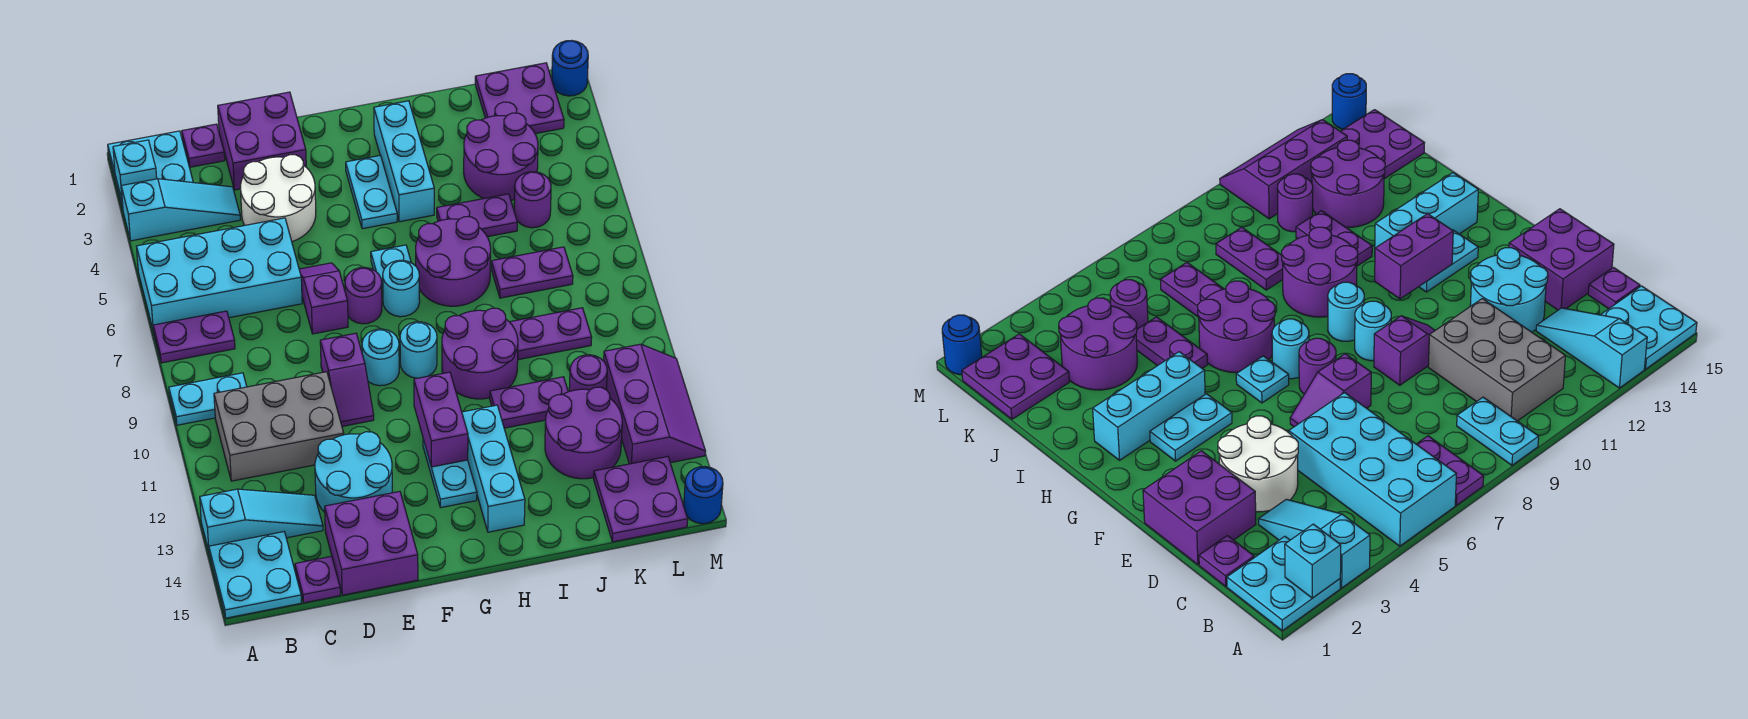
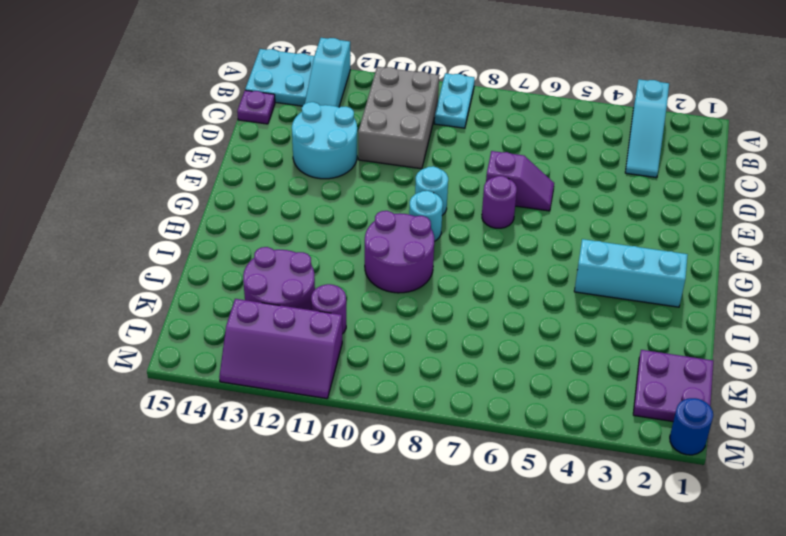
none -> cyan 2x2 plate [108,131,193,209]
none -> cyan 2x4 brick [137,218,302,332]
none -> purple 1x2 plate [153,311,235,363]
none -> purple 1x1 plate [182,124,225,167]

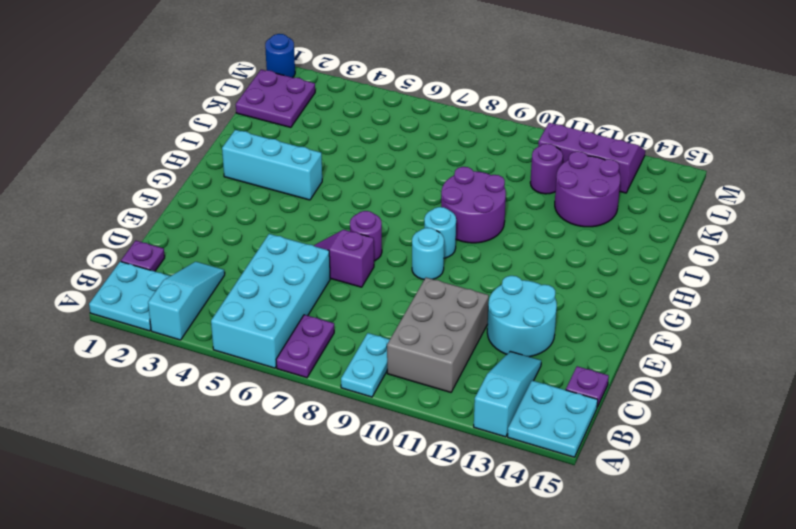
none -> purple 2x2 brick [218,92,306,190]
none -> white 2x2 round brick [241,155,316,242]
none -> purple 2x2 brick [325,491,418,595]
none -> purple 1x2 slope [320,333,374,426]

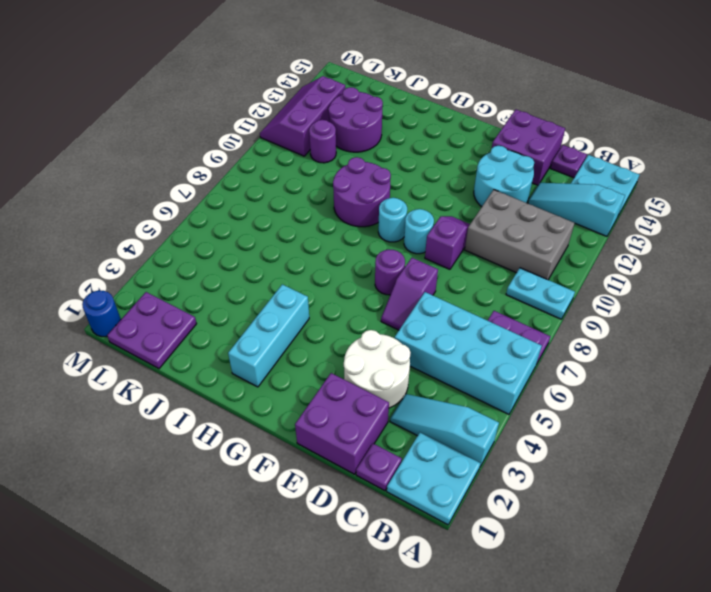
none -> cyan 1x2 plate [346,155,397,229]
none -> cyan 1x1 plate [371,245,411,289]
none -> cyan 1x1 round brick [383,260,420,317]
none -> cyan 1x2 plate [423,439,477,508]

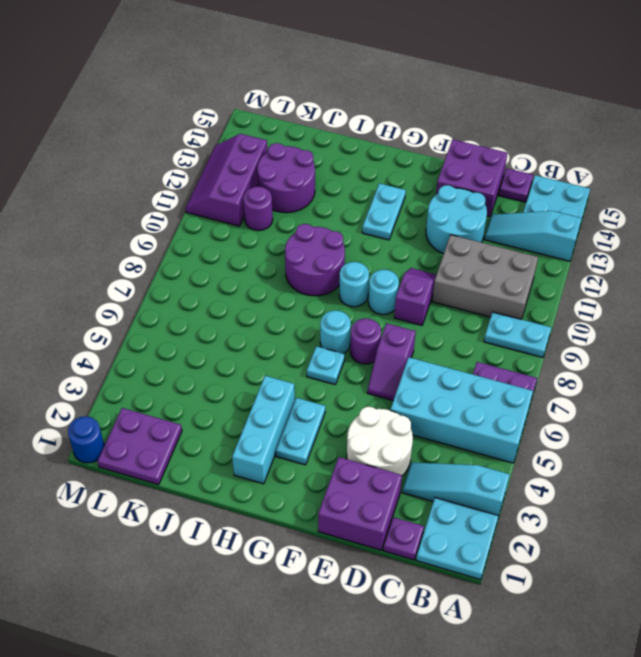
none -> purple 2x2 round brick [416,216,491,306]
none -> cyan 1x3 brick [462,405,525,532]
none -> purple 1x2 plate [437,194,517,237]
none -> purple 1x2 plate [490,377,568,428]

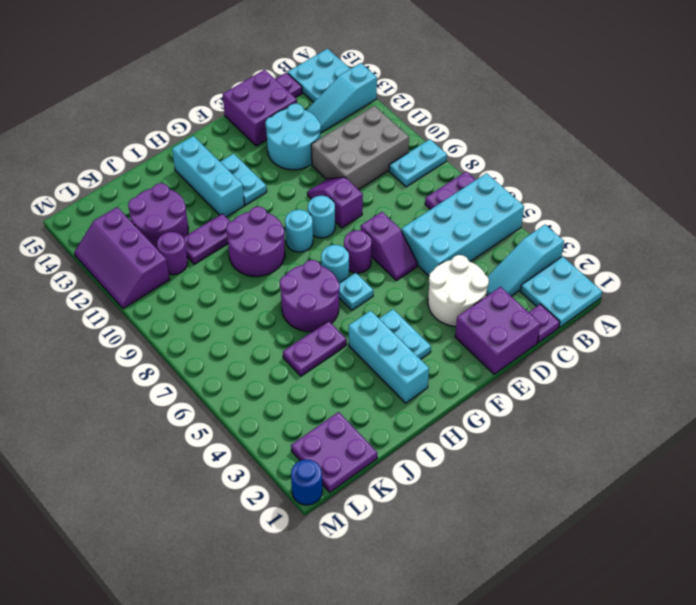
none -> purple 2x2 round brick [464,113,538,200]
none -> purple 1x2 plate [491,247,573,298]
none -> purple 1x2 plate [510,308,592,360]
none -> purple 1x1 round brick [514,172,551,228]

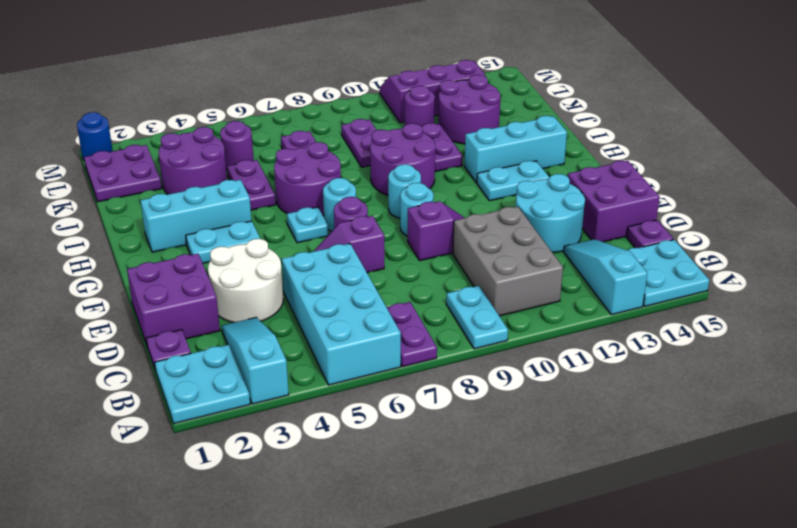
none -> purple 2x2 plate [594,457,688,542]
none -> blue 1x1 round brick [684,467,723,524]
none -> cyan 1x1 brick [113,140,157,199]
none -> purple 1x2 brick [414,372,468,467]

